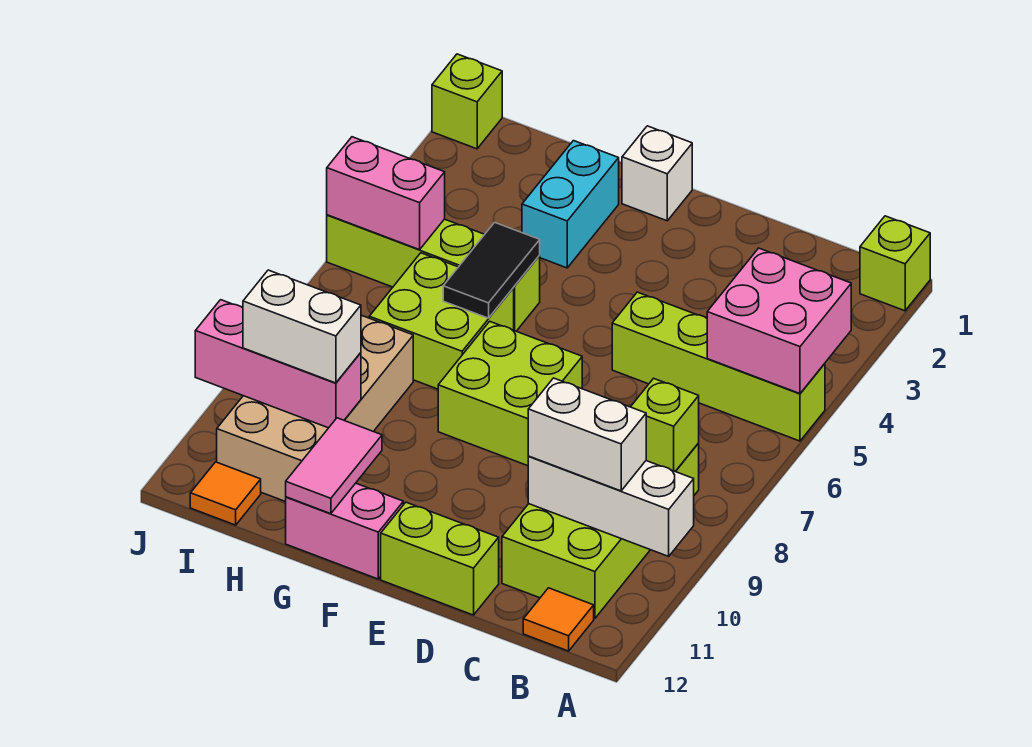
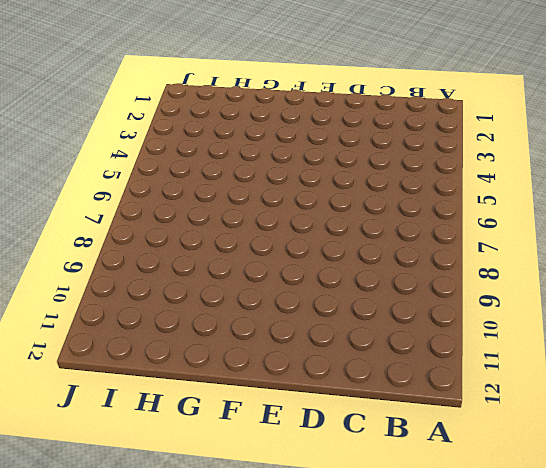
none -> lime 1x1 brick [860,216,930,311]
none -> lime 1x4 brick [612,292,825,441]
none -> lime 2x4 brick [502,443,699,619]

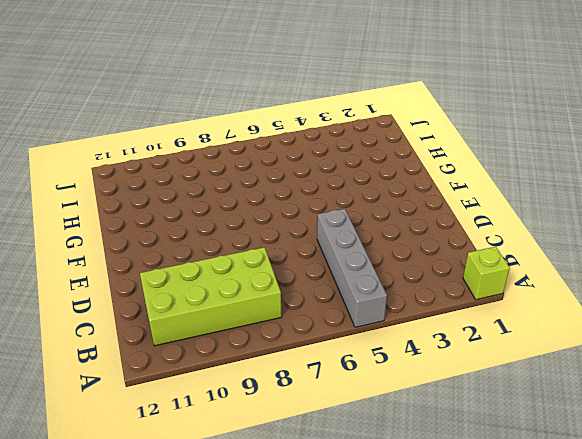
grey 1x4 brick [317,209,387,327] -> lime 1x4 brick [612,292,825,441]
none -> orange 1x1 tile [523,588,594,651]
none -> lime 1x2 brick [381,502,499,615]
none -> lime 2x2 brick [438,321,582,466]

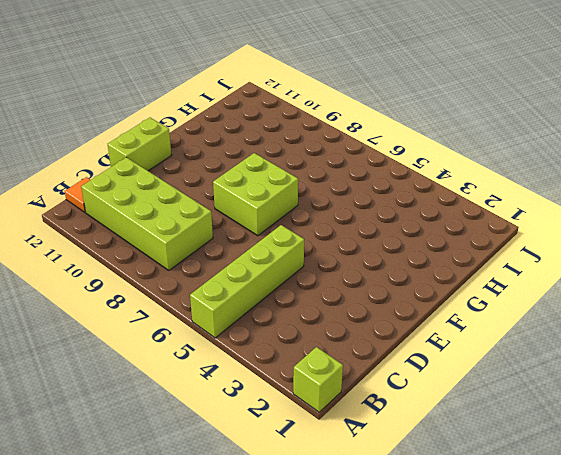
none -> white 1x1 brick [622,126,692,221]
none -> pink 1x2 brick [286,483,403,579]
none -> cyan 1x2 brick [522,141,619,268]

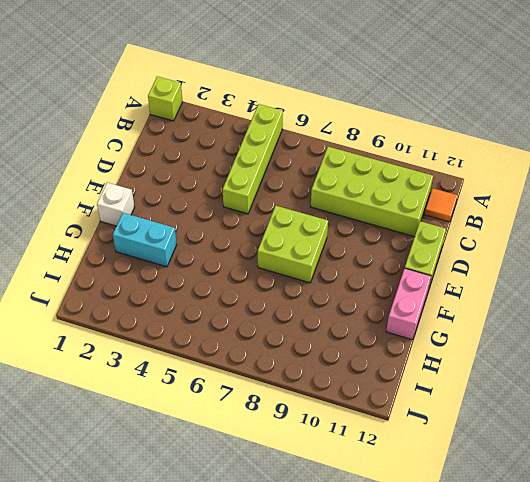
none -> lime 1x4 brick [327,215,540,331]
none -> lime 2x2 brick [369,253,514,389]
none -> tan 2x4 brick [217,315,413,502]

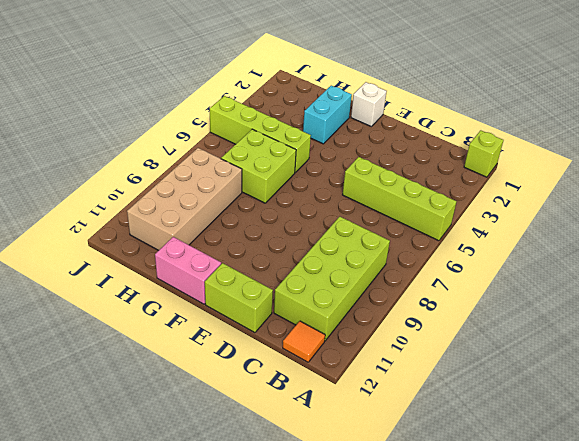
none -> lime 2x2 brick [438,321,582,466]
none -> orange 1x1 tile [190,462,261,525]
none -> lime 1x1 brick [432,54,502,149]

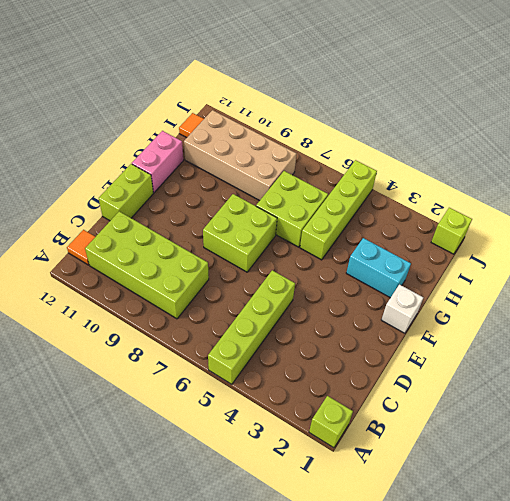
none -> pink 2x2 brick [707,248,851,394]
none -> white 1x3 brick [528,456,694,556]
none -> lime 1x1 brick [631,378,699,471]

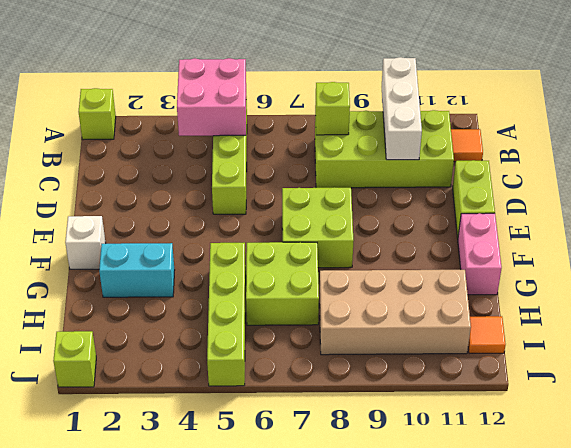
none -> black 1x2 tile [443,222,540,318]
none -> pink 1x2 tile [286,418,382,514]
none -> pink 1x3 brick [195,300,361,428]

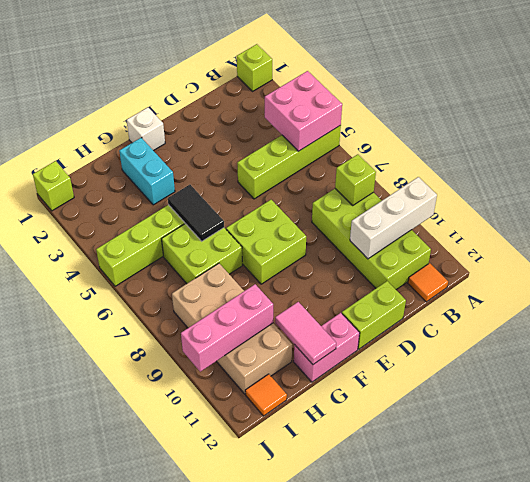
none -> pink 1x2 brick [327,137,445,250]
none -> white 1x2 brick [528,378,646,491]
none -> white 1x2 brick [243,270,361,383]

